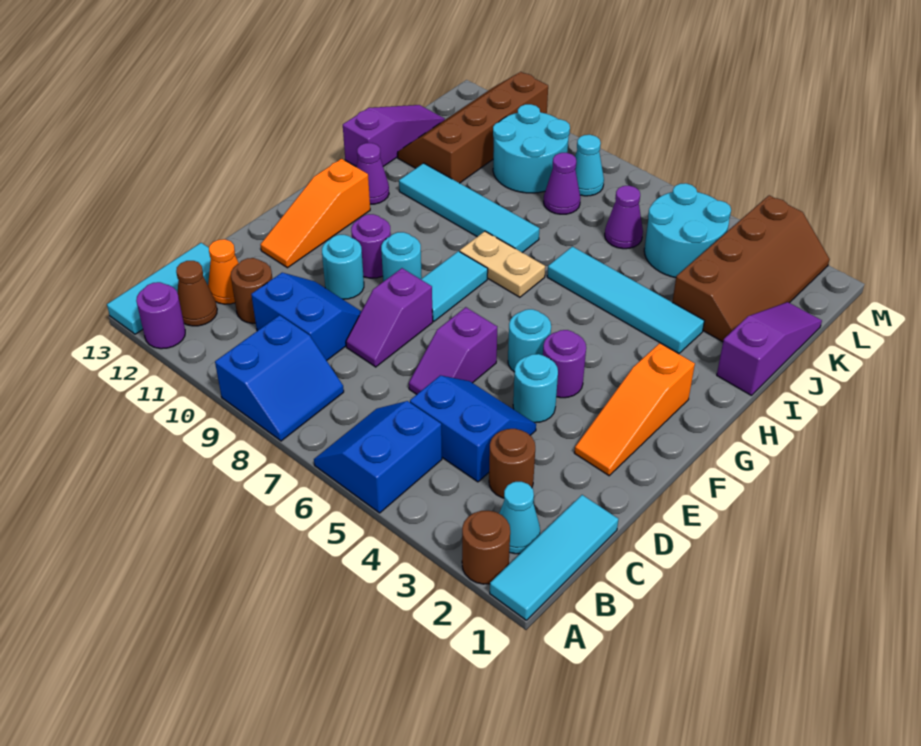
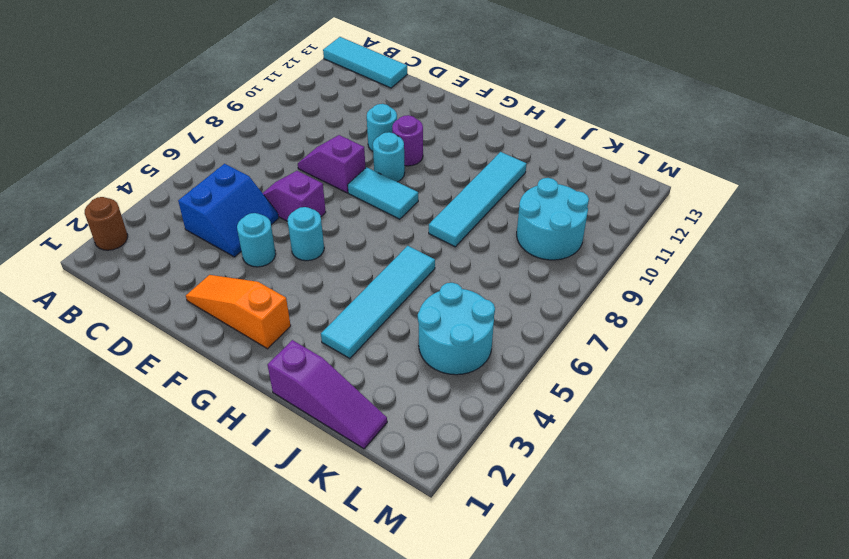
none -> cyan 1x3 tile [490,495,618,620]
none -> blue 2x2 slope [314,401,442,513]
none -> blue 2x2 slope [215,315,344,441]
none -> purple 1x1 round brick [136,282,185,349]

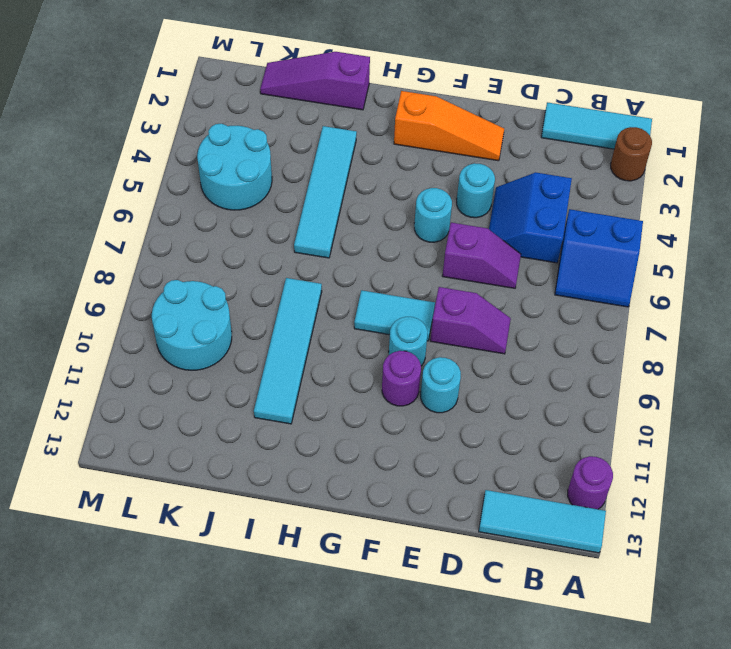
none -> blue 2x2 slope [215,315,344,441]
none -> cyan 1x1 cone [499,482,540,554]
none -> brown 1x1 cone [176,261,217,326]
none -> brown 1x1 round brick [489,429,535,498]

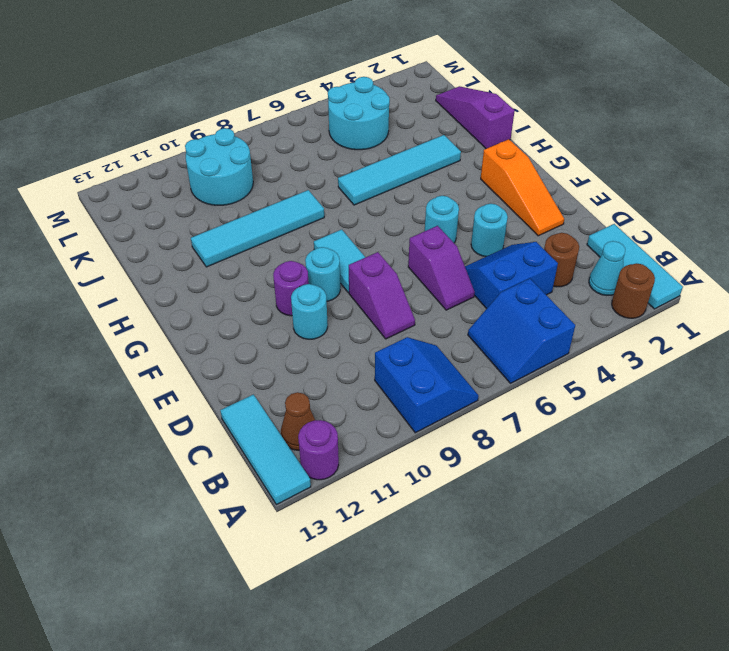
none -> blue 2x2 slope [251,273,361,361]
none -> brown 1x1 round brick [231,258,272,324]
none -> orange 1x1 cone [208,239,239,304]
none -> orange 1x3 slope [261,159,370,268]

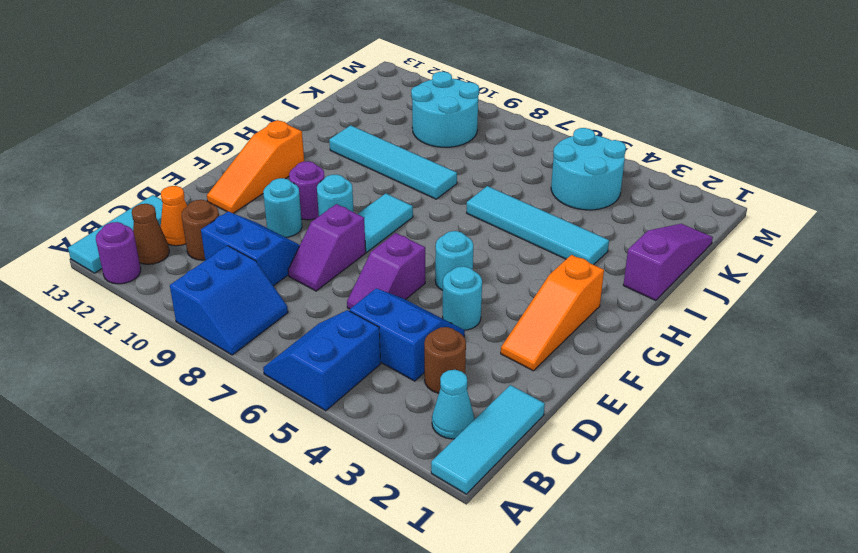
none -> brown 1x1 round brick [462,511,510,584]
none -> purple 1x1 round brick [543,330,586,398]
none -> tan 1x2 plate [460,231,545,297]
none -> purple 1x1 cone [357,143,389,204]

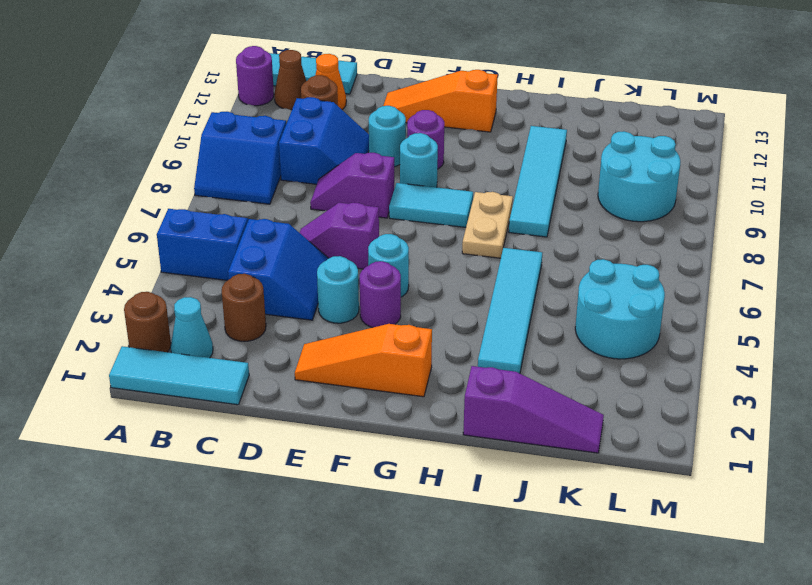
none -> purple 1x1 cone [357,143,389,204]
none -> purple 1x3 slope [343,105,445,167]
none -> brown 2x4 slope [672,195,830,342]
none -> brown 2x4 slope [398,72,548,183]

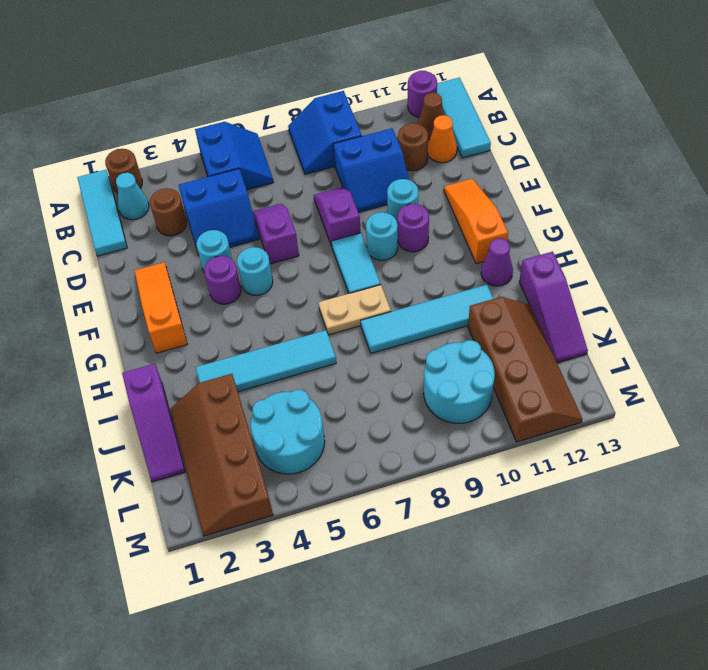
none -> purple 1x1 cone [605,186,643,249]
none -> purple 1x1 cone [544,153,580,214]
none -> cyan 1x1 cone [575,135,604,196]

